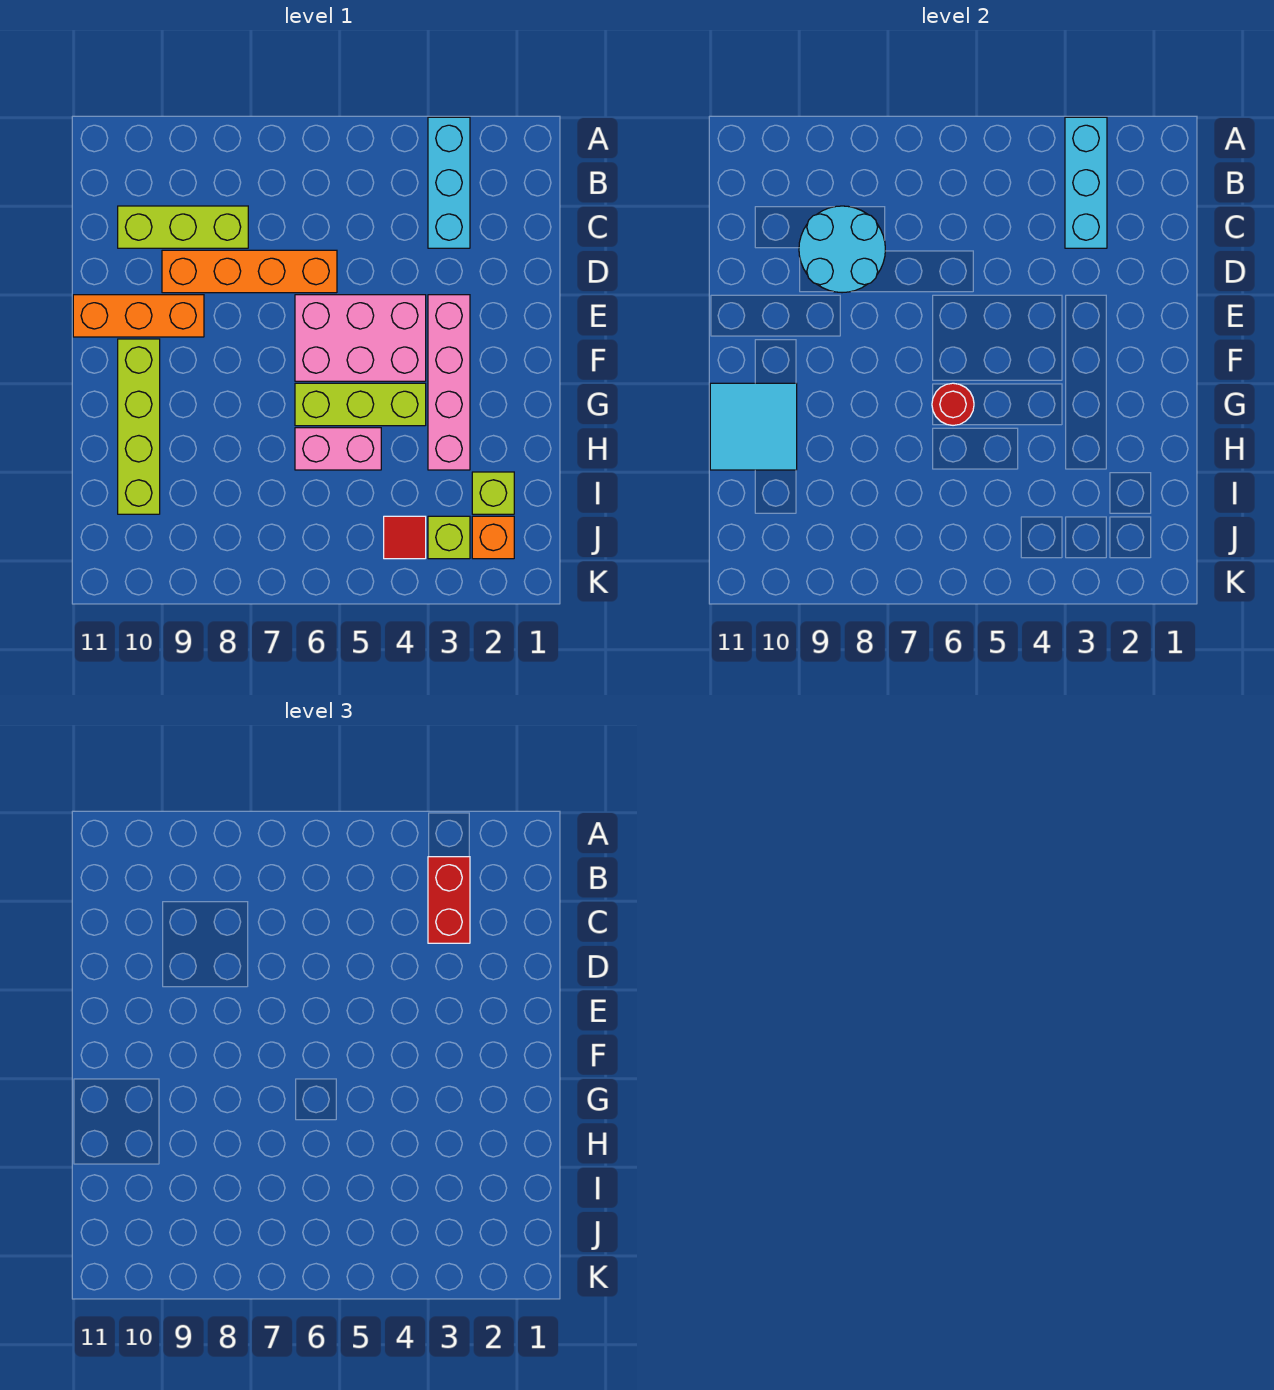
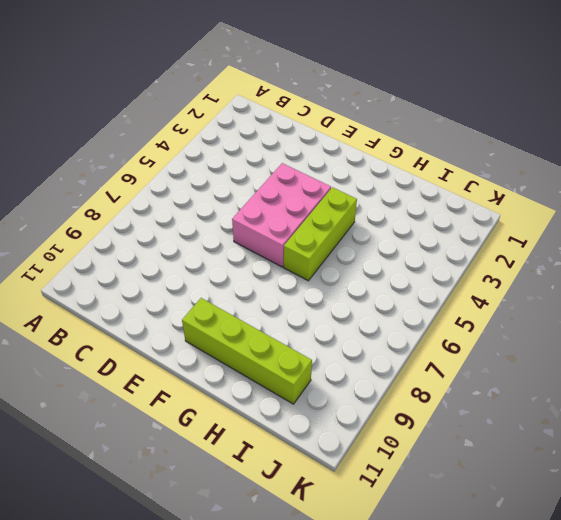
none -> cyan 1x3 brick [428,117,470,248]
none -> lime 1x3 brick [118,206,248,248]
none -> orange 1x4 brick [162,250,337,293]

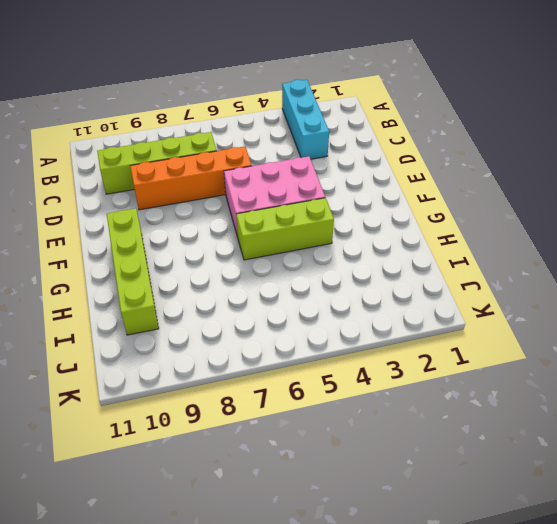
lime 1x4 brick [97,132,217,194] -> lime 1x3 brick [118,206,248,248]
none -> pink 1x4 brick [428,295,470,470]
none -> orange 1x3 brick [73,295,204,337]
none -> pink 1x2 brick [295,428,381,470]

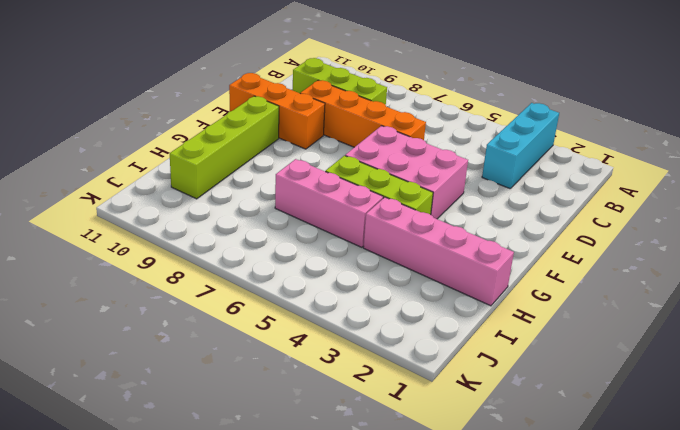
pink 1x4 brick [363,197,514,306] -> pink 1x4 brick turned to [428,295,470,470]
pink 1x3 brick [275,159,383,247] -> pink 1x2 brick [295,428,381,470]
none -> lime 1x1 brick [472,472,514,514]
none -> orange 1x1 brick [472,516,514,559]
none -> lime 1x1 brick [428,516,470,559]

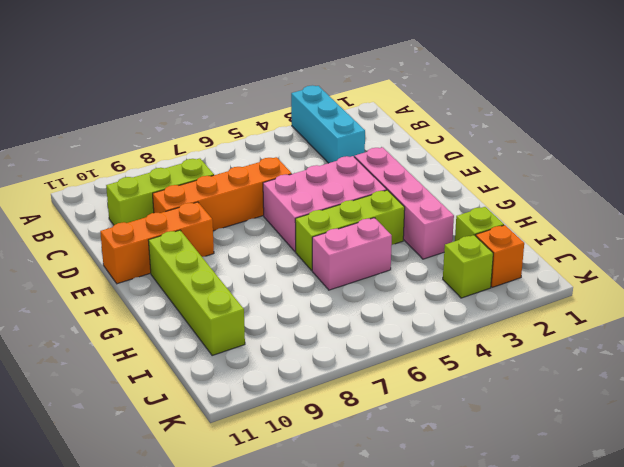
none -> red 1x1 tile [384,516,426,559]
none -> cyan 1x3 brick [1065,117,1107,248]
none -> cyan 2x2 round brick [799,206,885,293]

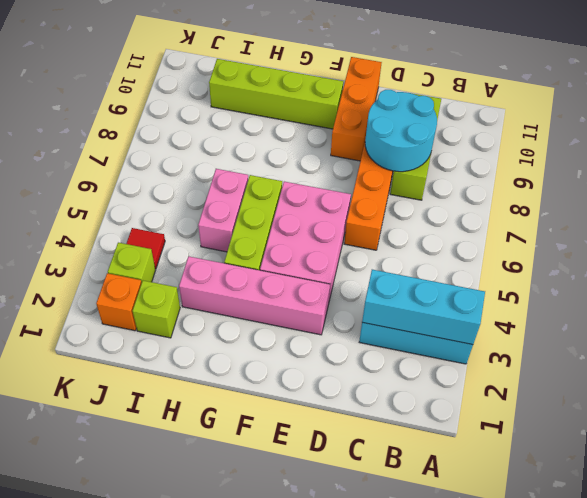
none -> red 1x1 round brick [932,383,974,425]
none -> cyan 2x2 tile [710,383,797,470]
none -> red 1x2 brick [428,857,470,943]

